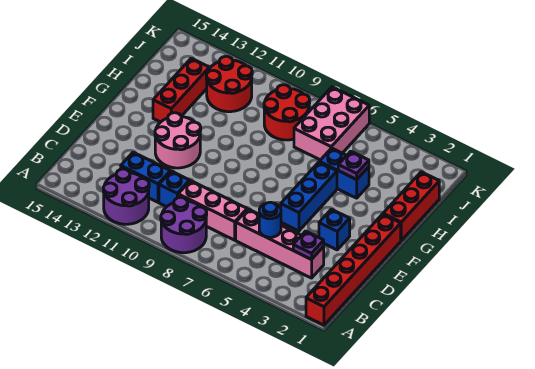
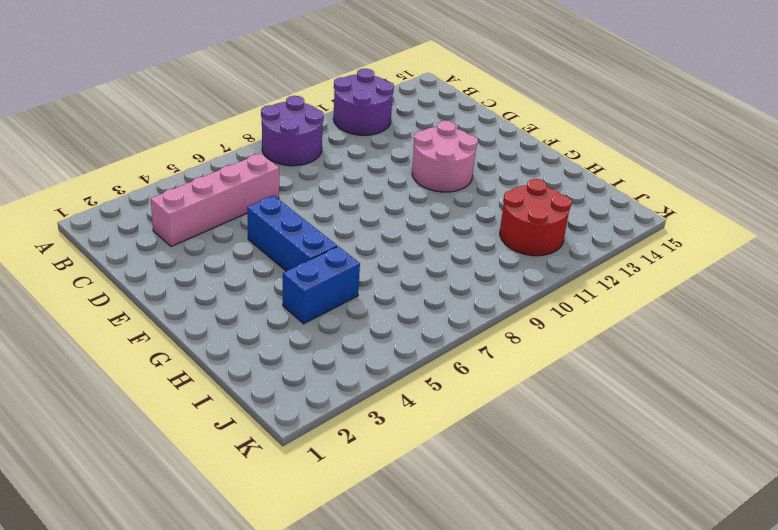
none -> red 1x6 brick [306,214,401,325]
none -> pink 1x3 brick [178,181,247,240]
none -> blue 1x1 brick [159,171,190,207]

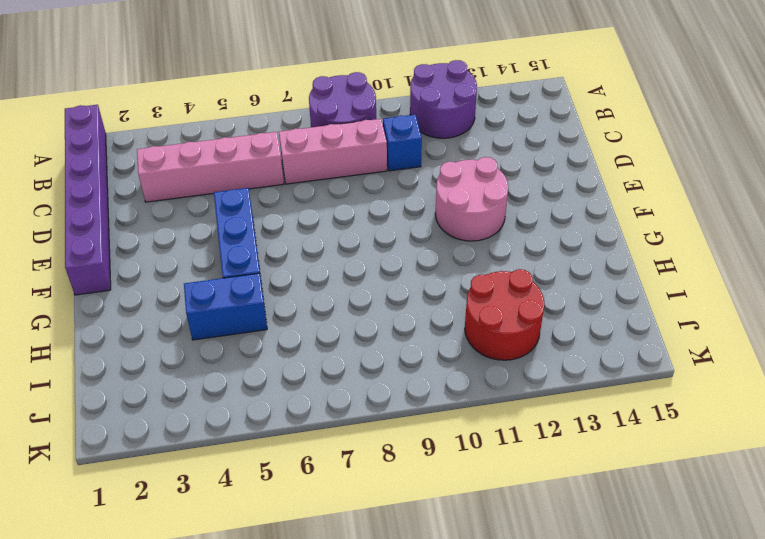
purple 1x6 brick [65,105,111,295] -> red 1x6 brick [306,214,401,325]
none -> blue 1x2 brick [121,152,170,202]
none -> blue 1x1 brick [319,209,350,250]
none -> red 1x3 brick [383,172,439,240]

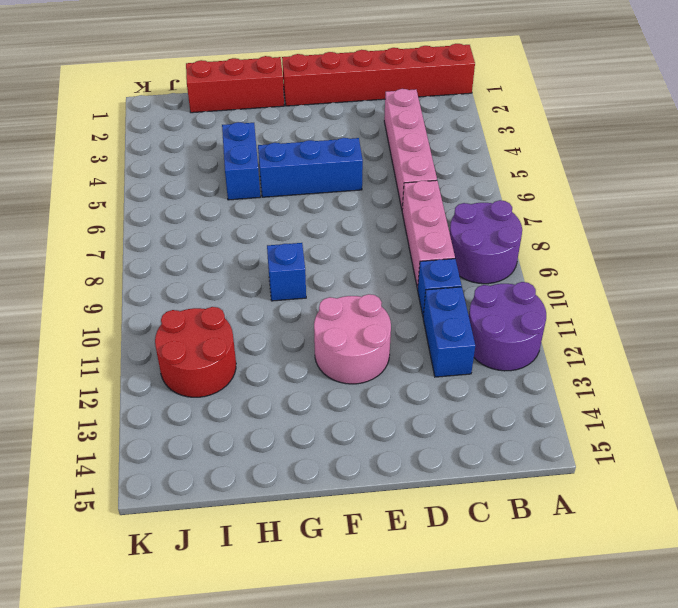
blue 1x1 brick [267,243,306,301] -> blue 1x1 brick moved to [319,209,350,250]
none -> red 1x3 brick [153,58,209,122]
none -> pink 2x3 brick [294,87,369,160]
none -> red 2x2 round brick [264,85,310,140]

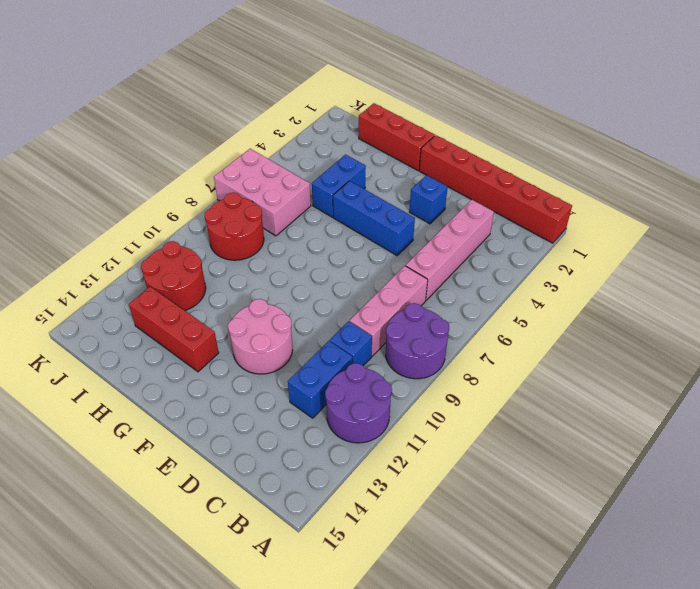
none -> purple 1x1 plate [293,231,324,260]
none -> blue 1x1 round brick [259,202,281,237]
none -> purple 1x1 plate [338,151,369,180]

